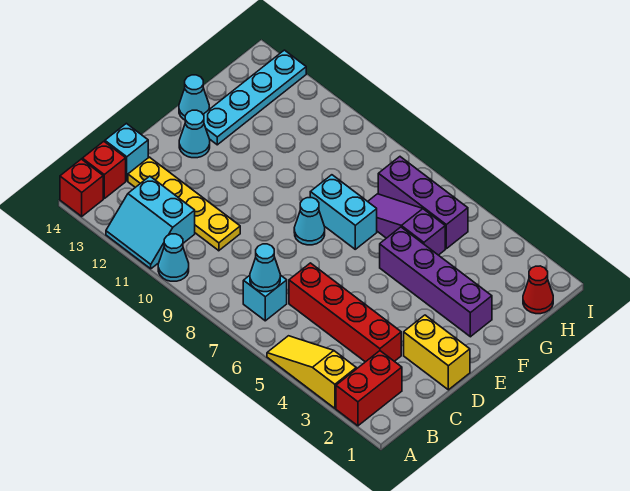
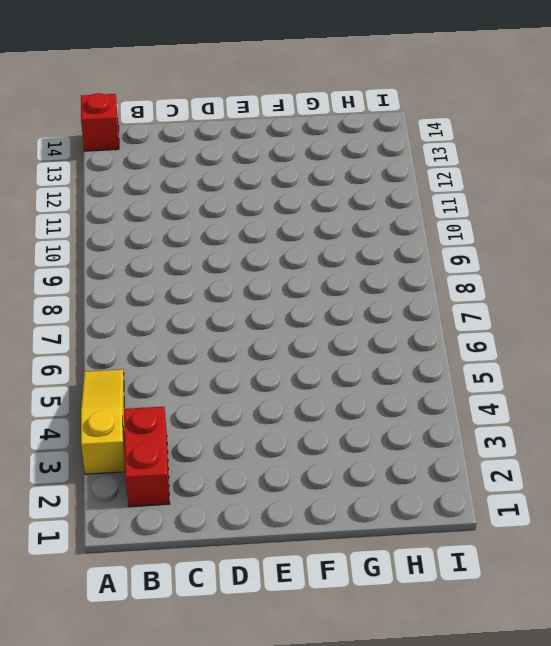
red 1x2 brick [124,407,170,507] -> red 1x2 brick turned to [336,351,402,426]
none -> cyan 1x1 cone [158,234,189,281]
none -> cyan 2x2 slope [106,176,195,269]
none -> cyan 1x1 brick [243,275,287,321]

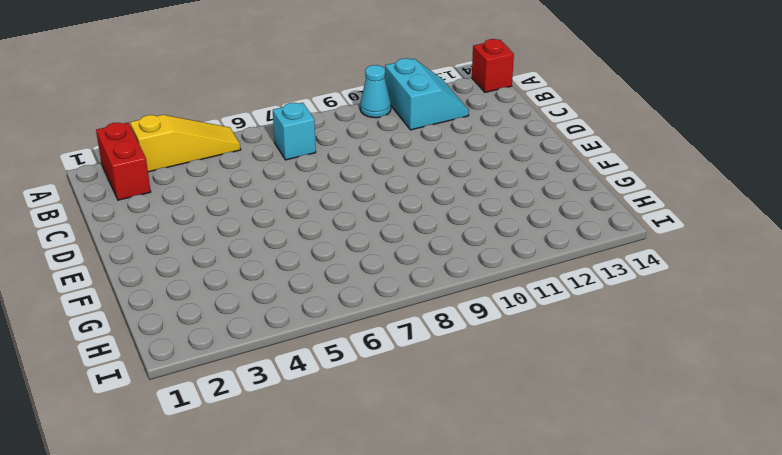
cyan 2x2 slope [385,58,469,130] -> cyan 2x2 slope turned to [106,176,195,269]
none -> red 1x1 brick [82,141,126,198]
none -> red 1x4 brick [289,263,401,362]
none -> yellow 1x4 plate [128,157,240,251]

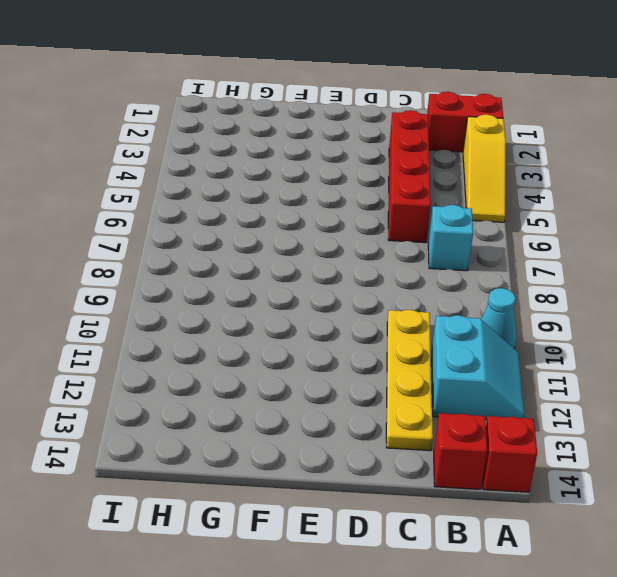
none -> cyan 1x1 brick [105,123,148,181]
none -> yellow 1x2 brick [404,315,470,390]
none -> cyan 1x1 cone [294,198,325,245]

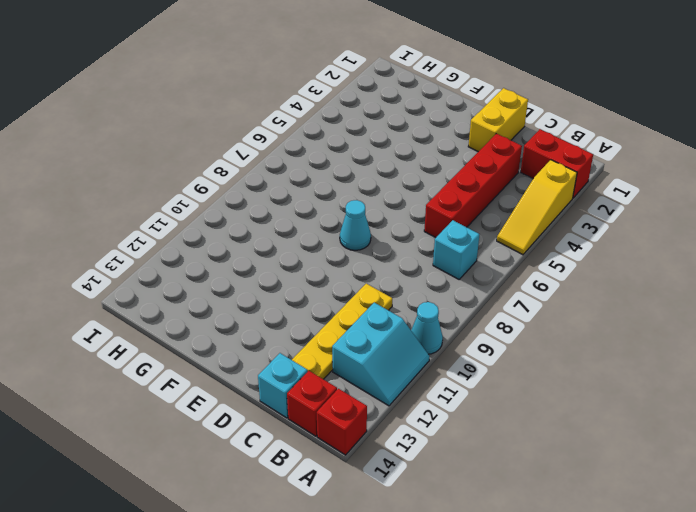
none -> cyan 1x1 cone [179,110,210,158]
none -> purple 1x4 brick [380,227,492,337]
none -> cyan 1x2 brick [310,175,377,249]

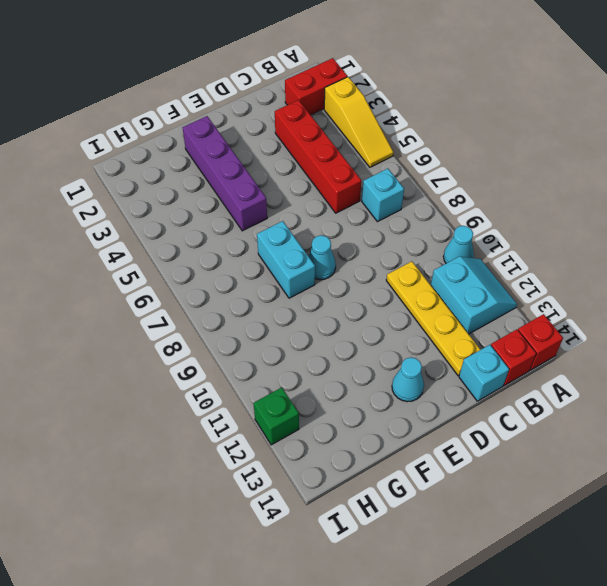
green 1x1 brick [254,388,299,445] -> none
none -> yellow 1x2 brick [404,315,470,390]
none -> cyan 1x4 plate [203,50,306,145]
none -> cyan 1x1 cone [179,75,209,120]

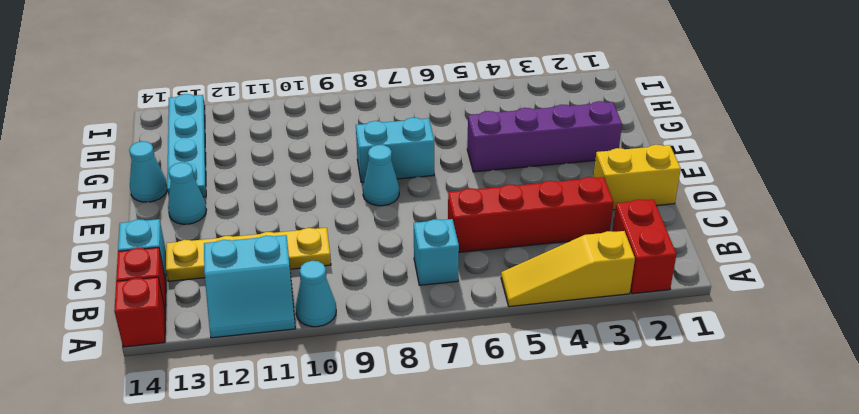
none -> purple 1x3 slope [368,194,445,255]
none -> red 1x1 cone [523,266,553,314]
none -> purple 1x3 brick [378,157,468,249]

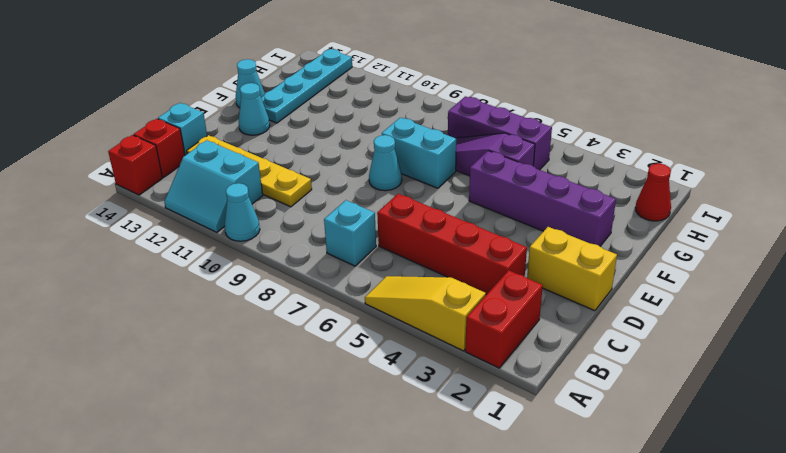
none -> cyan 1x1 cone [250,244,280,292]

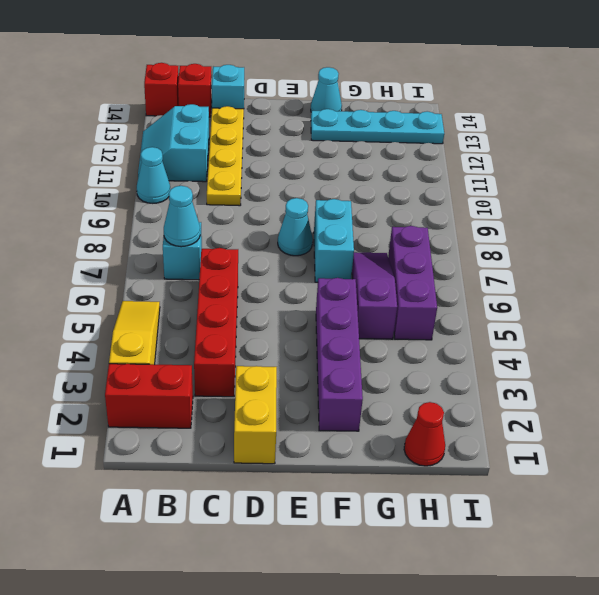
none -> cyan 1x1 cone [179,110,210,158]

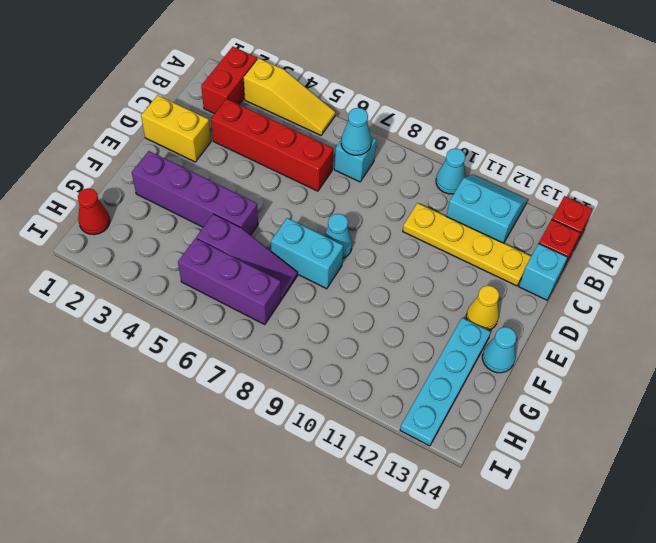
yellow 1x1 cone [466,286,499,330] -> cyan 1x1 cone [179,110,210,158]

